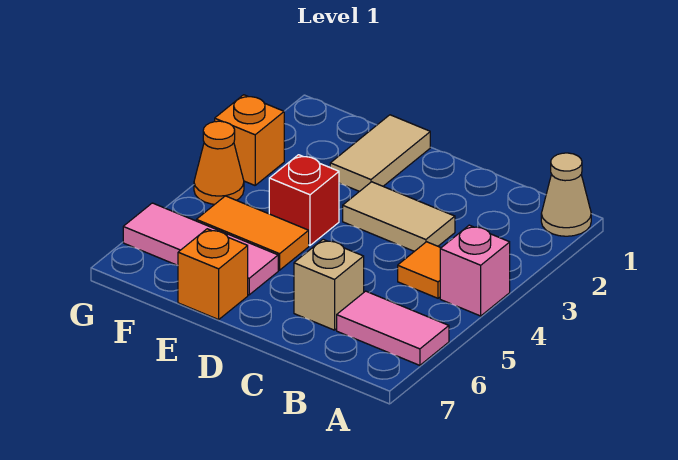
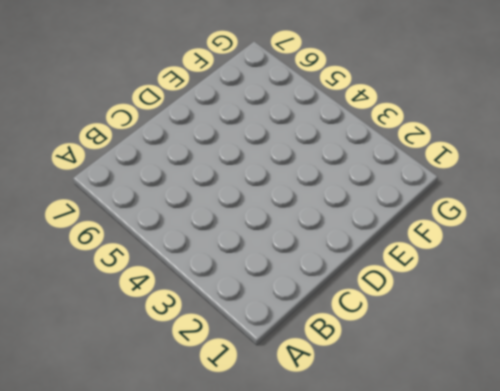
none -> tan 1x1 cone [541,153,591,236]
none -> pink 1x1 brick [440,225,510,316]
none -> pink 1x2 tile [337,291,449,365]

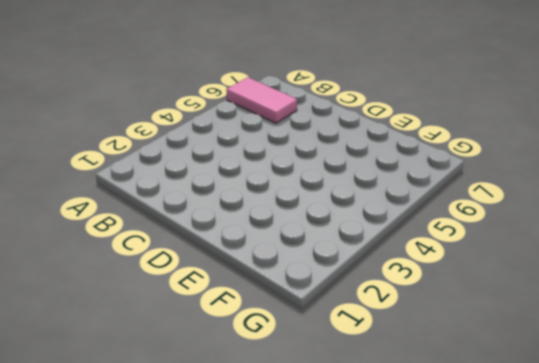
none -> tan 1x1 cone [541,153,591,236]
none -> pink 1x1 brick [440,225,510,316]
none -> orange 1x1 tile [398,242,441,298]

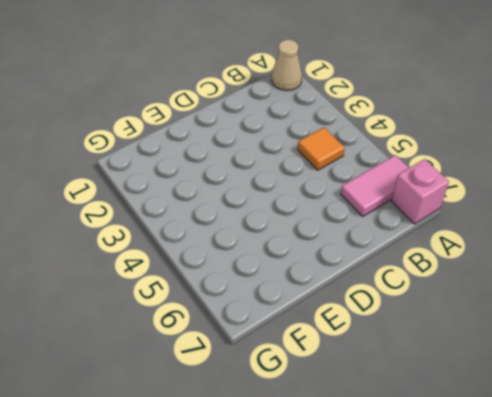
pink 1x1 brick [392,159,449,224] -> pink 1x1 brick moved to [440,225,510,316]
none -> tan 1x2 tile [343,182,455,251]
none -> tan 1x1 brick [294,239,364,330]
none -> tan 1x2 tile [330,115,430,192]

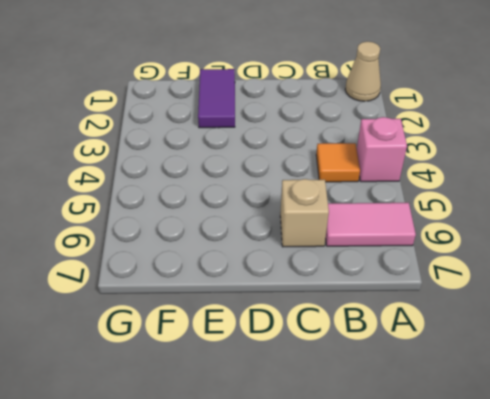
purple 1x2 tile [198,69,235,128] -> tan 1x2 tile [330,115,430,192]
none -> tan 1x2 tile [343,182,455,251]
none -> red 1x1 brick [269,155,339,245]
none -> orange 1x2 tile [196,196,309,270]

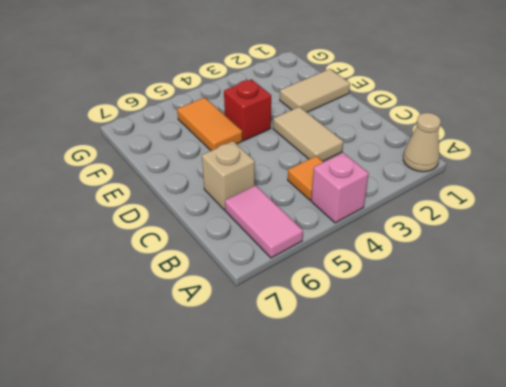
none -> pink 1x3 tile [123,203,278,295]
none -> orange 1x1 brick [178,229,248,320]
none -> orange 1x1 brick [215,95,284,185]

